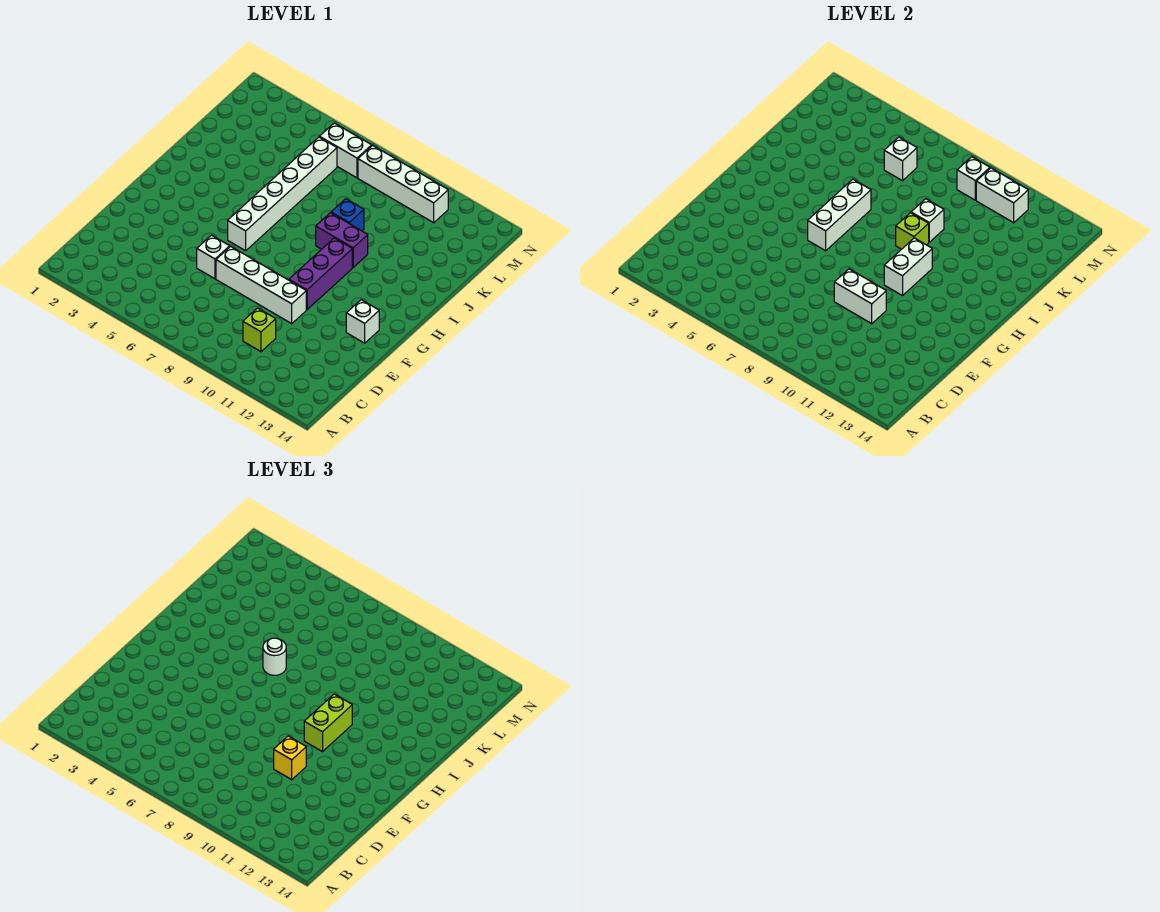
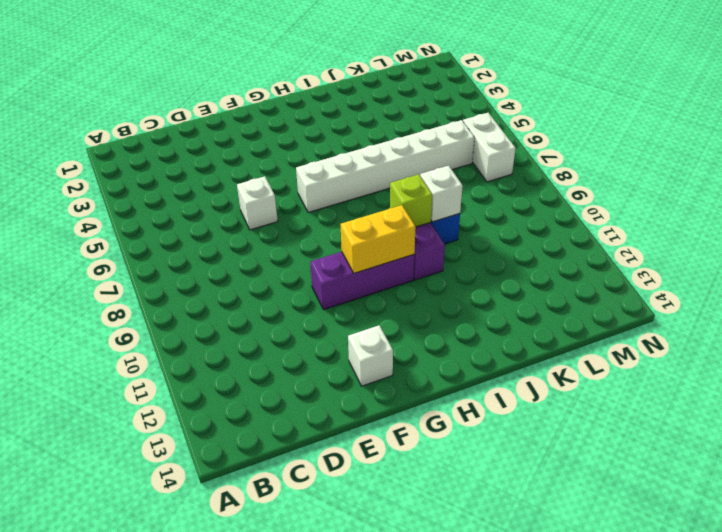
yellow 1x2 brick [341,205,416,273] -> white 1x2 brick [884,238,932,296]
none -> lime 1x1 brick [243,308,276,352]
none -> white 1x4 brick [216,246,306,324]
none -> white 1x4 brick [358,145,448,223]

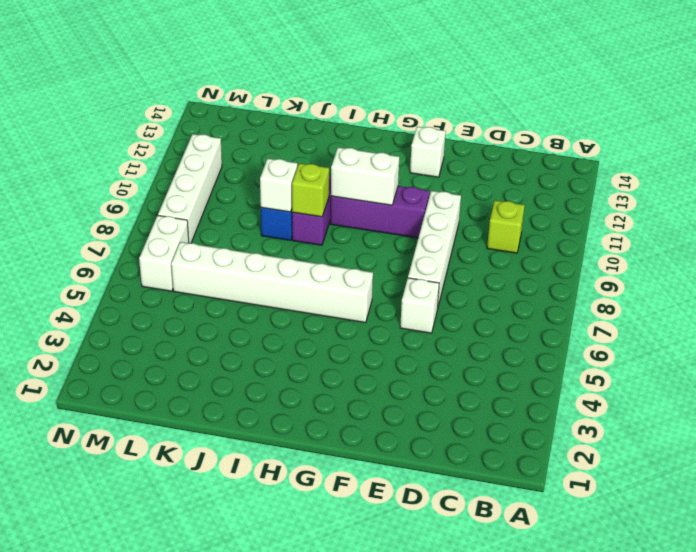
none -> white 1x2 brick [834,269,886,324]
none -> white 1x3 brick [808,179,871,251]
none -> white 1x1 brick [884,137,917,181]

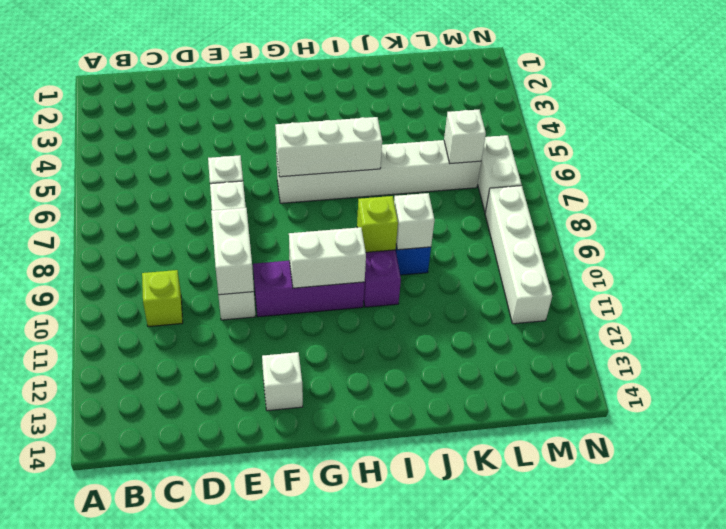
none -> white 1x1 brick [957,157,990,200]
none -> white 1x2 brick [976,168,1028,223]
none -> yellow 1x1 brick [274,736,306,780]

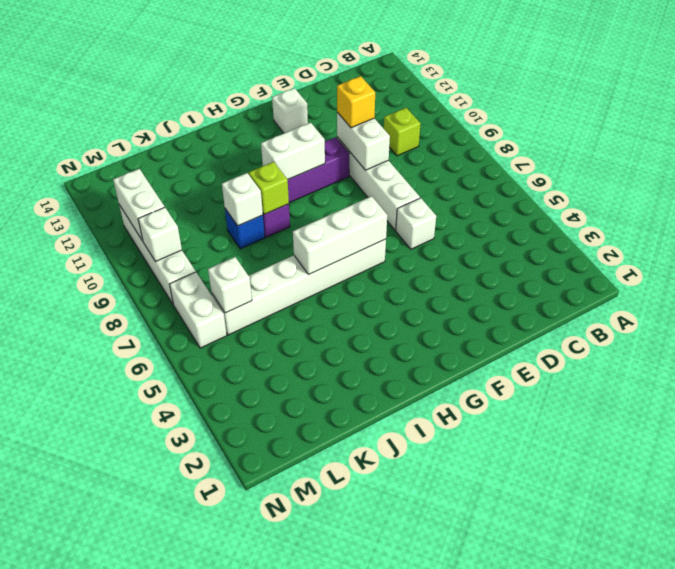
none -> lime 1x2 brick [304,694,352,752]
none -> white 1x1 round brick [263,638,286,675]

